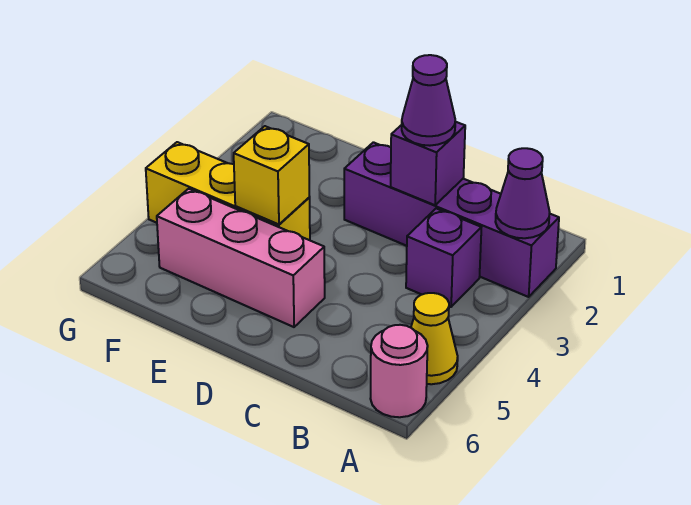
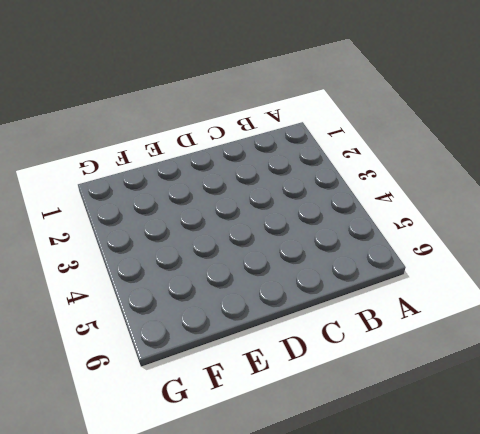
none -> purple 1x4 brick [344,142,559,297]
none -> yellow 1x1 cone [411,293,458,384]

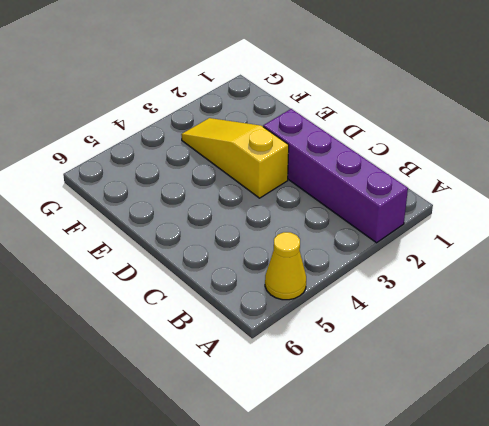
yellow 1x3 slope [181,118,289,198] -> none
none -> pink 1x1 round brick [370,325,428,417]
none -> purple 1x1 brick [406,208,481,307]

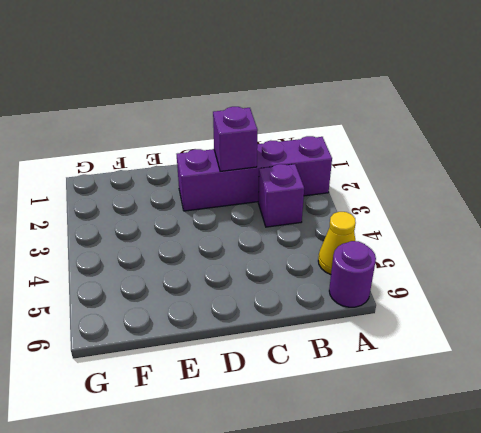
purple 1x1 round brick [329,241,376,307] -> pink 1x1 round brick [370,325,428,417]
none -> pink 1x3 brick [157,189,325,327]
none -> yellow 1x3 brick [146,142,310,240]

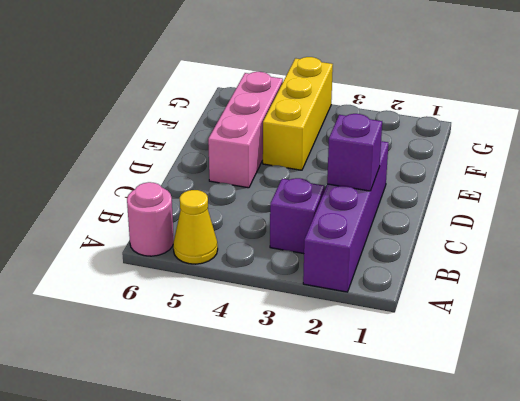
none -> purple 1x1 cone [495,148,550,238]
none -> yellow 1x1 brick [234,126,310,224]

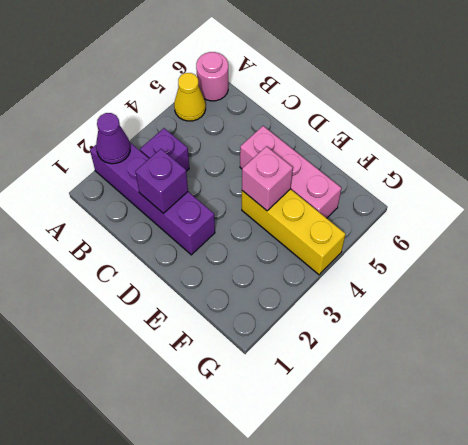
pink 1x1 brick [242,146,293,211] -> yellow 1x1 brick [234,126,310,224]
none -> purple 1x1 cone [402,55,455,146]

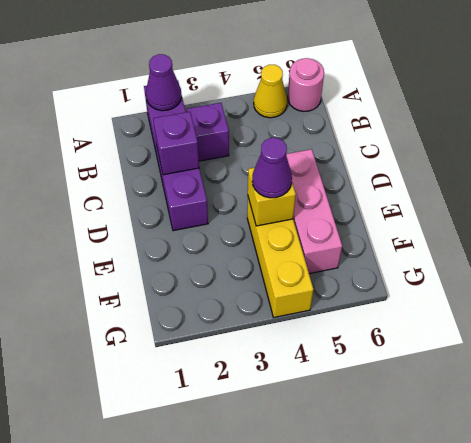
purple 1x1 cone [252,138,292,198] -> purple 1x1 cone moved to [402,55,455,146]

